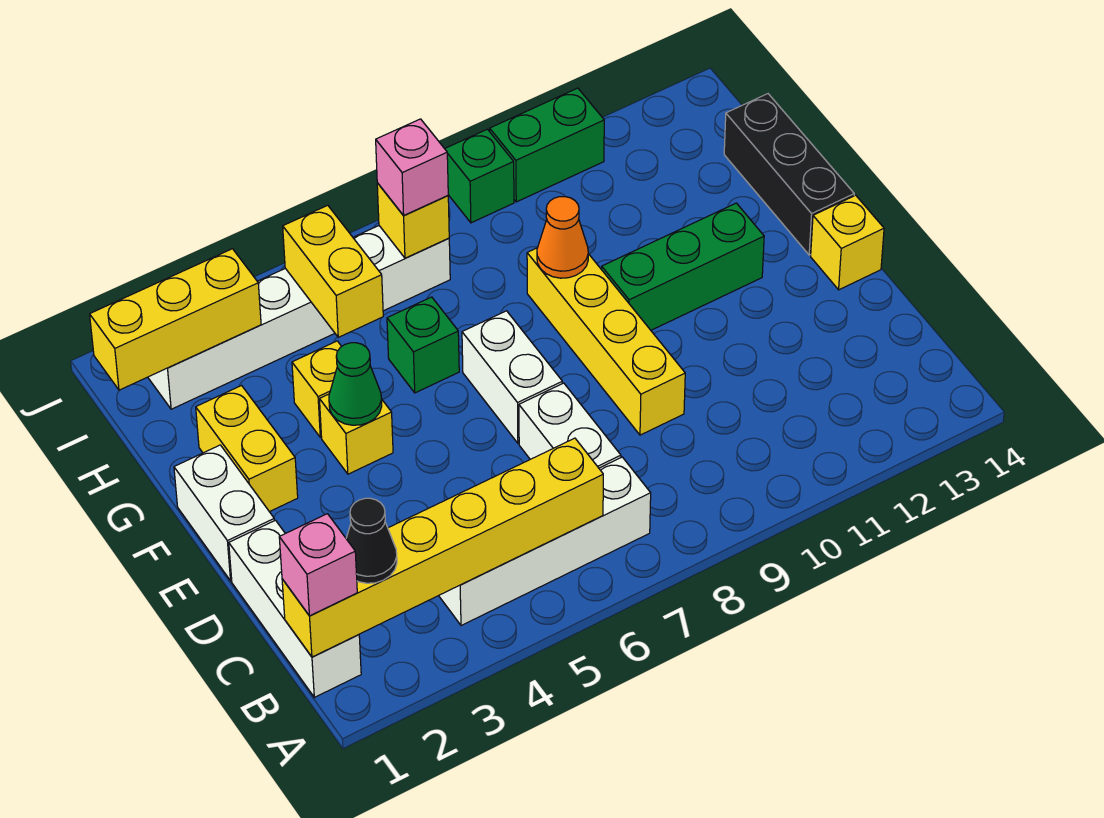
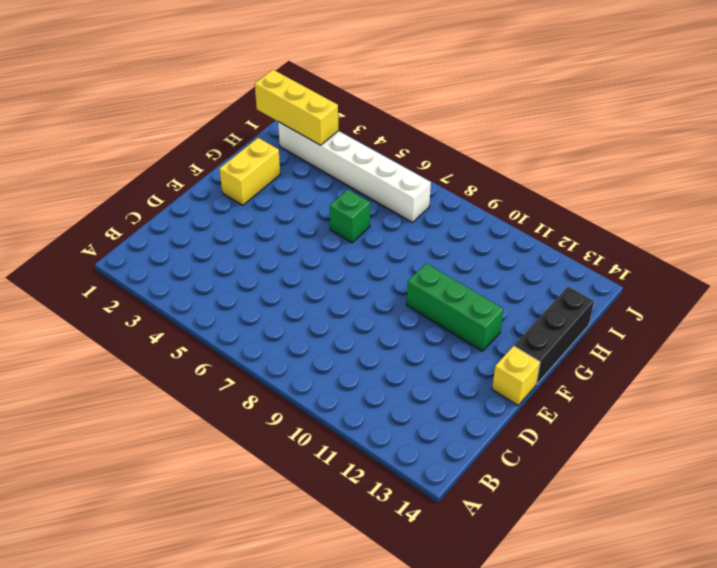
none -> white 1x3 brick [229,520,361,697]
none -> white 1x4 brick [439,457,651,626]
none -> white 1x2 brick [519,383,621,468]

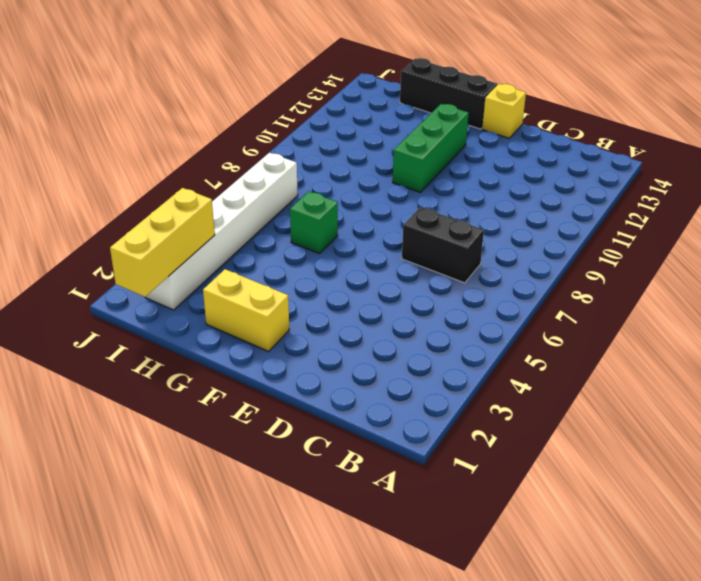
black 1x2 brick [402,207,484,283] -> white 1x2 brick [519,383,621,468]
none -> white 1x3 brick [229,520,361,697]
none -> white 1x4 brick [439,457,651,626]
none -> yellow 1x4 brick [527,248,685,435]

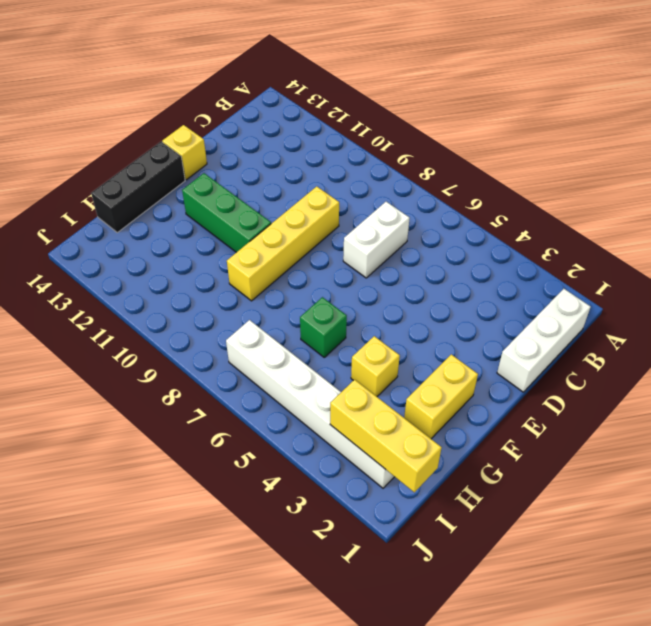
none -> white 1x4 brick [439,457,651,626]
none -> white 1x2 brick [174,445,274,581]
none -> white 1x2 brick [462,311,562,443]

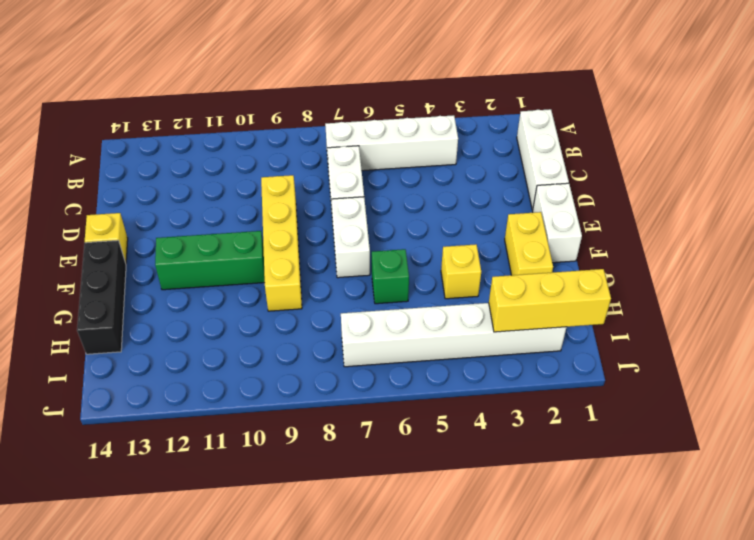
none -> yellow 1x1 brick [319,394,393,474]
none -> green 1x1 brick [445,129,514,223]
none -> green 1x2 brick [490,88,604,202]

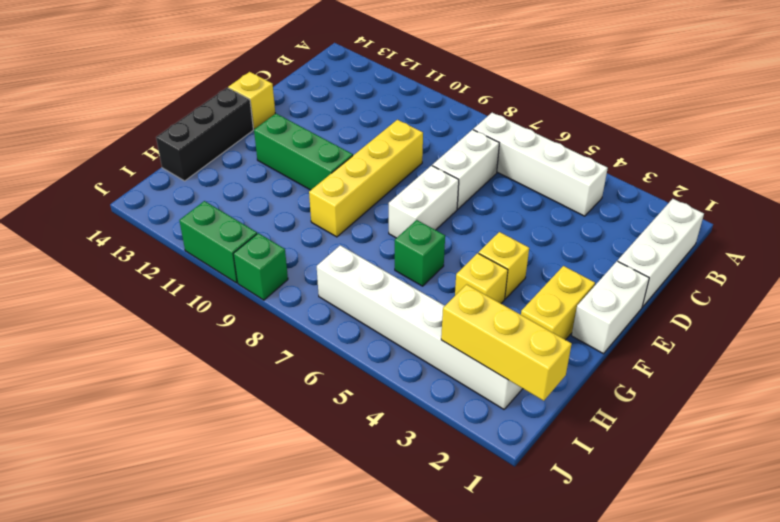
none -> yellow 1x6 brick [282,438,603,657]
none -> green 1x1 cone [329,343,382,425]
none -> orange 1x1 cone [537,197,588,278]

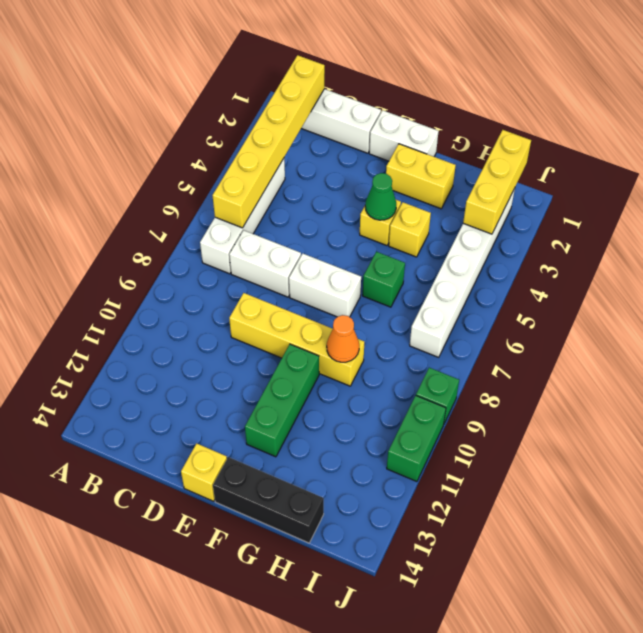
none -> yellow 1x2 brick [283,205,383,337]
none -> yellow 1x1 brick [377,183,449,258]
none -> pink 1x1 brick [279,514,357,616]

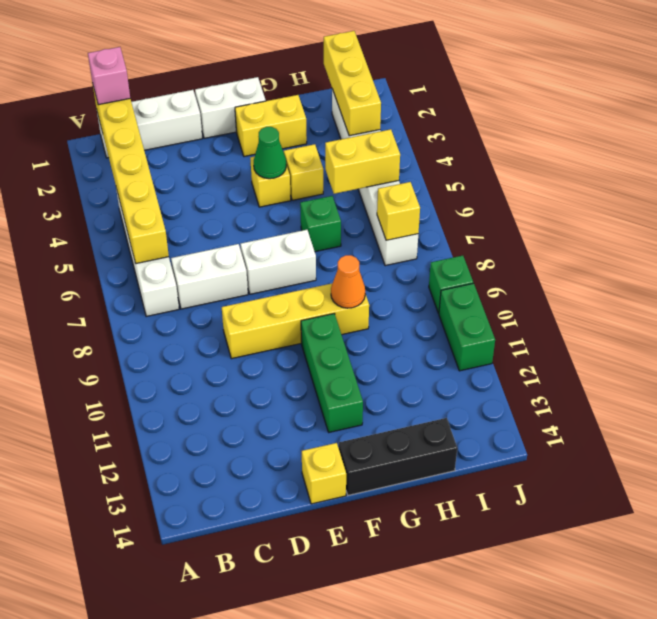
none -> black 1x1 cone [346,498,397,583]
none -> pink 1x1 brick [376,119,448,216]

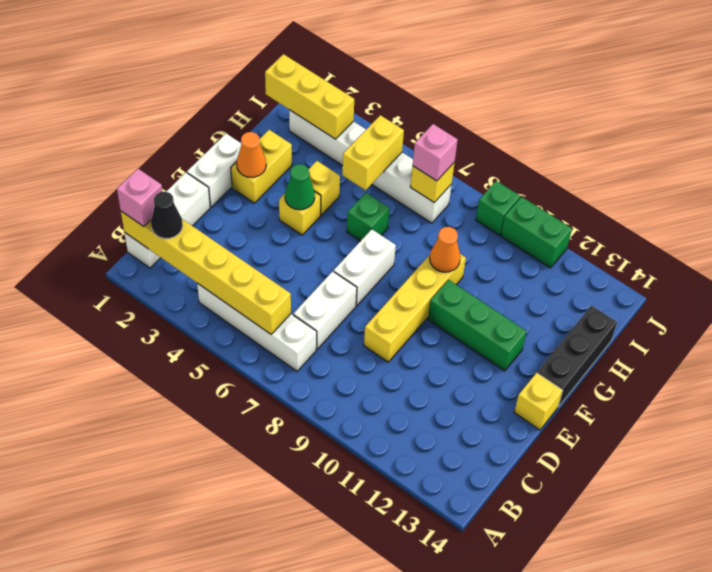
orange 1x1 cone [237,132,266,177] -> none

